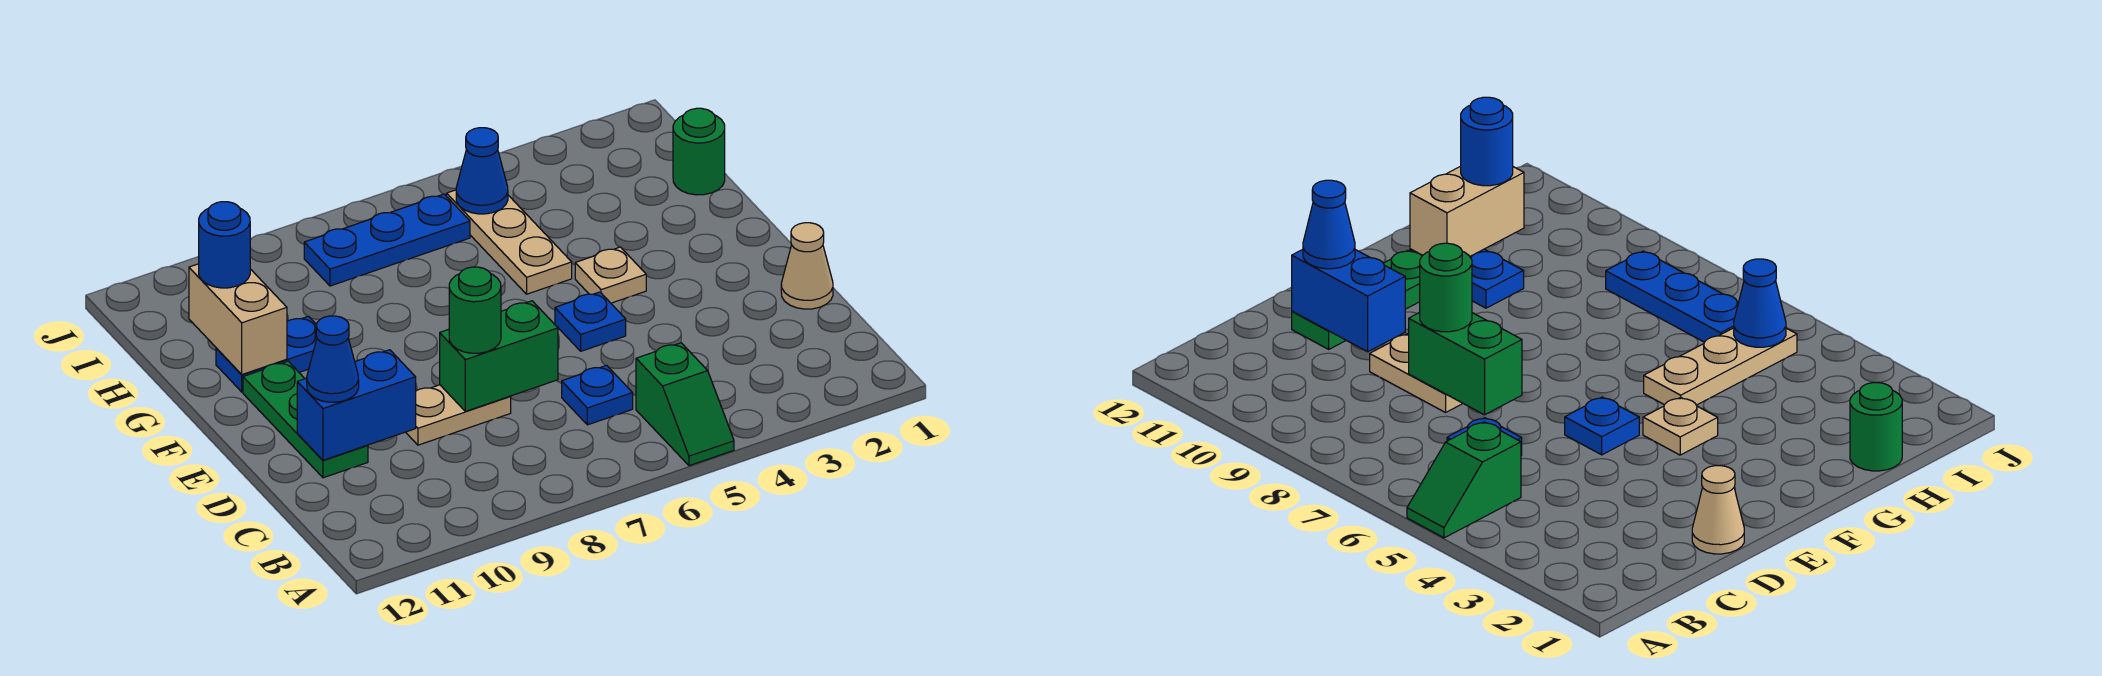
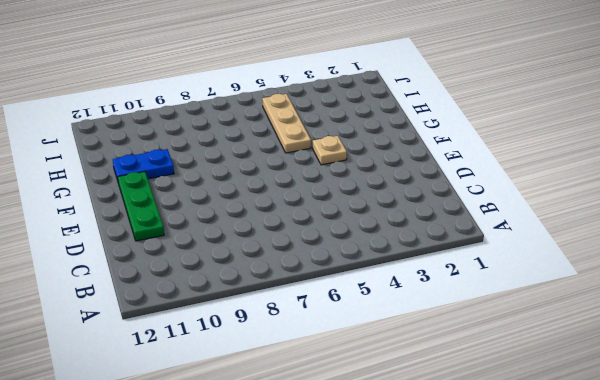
none -> green 1x2 slope [636,343,734,466]
none -> blue 1x1 plate [562,365,633,425]
none -> tan 1x1 cone [781,223,833,309]

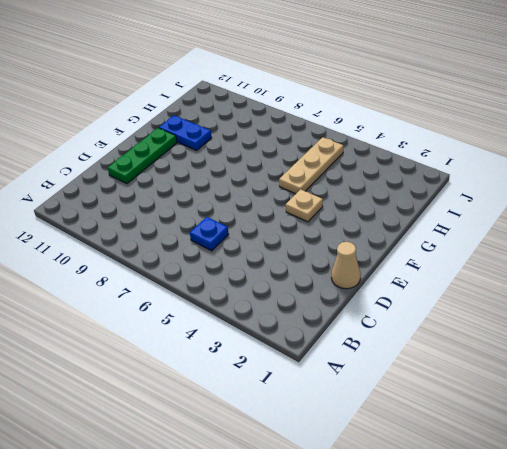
none -> green 1x2 slope [636,343,734,466]
none -> tan 1x2 plate [406,385,511,445]
none -> blue 1x1 plate [555,292,626,351]

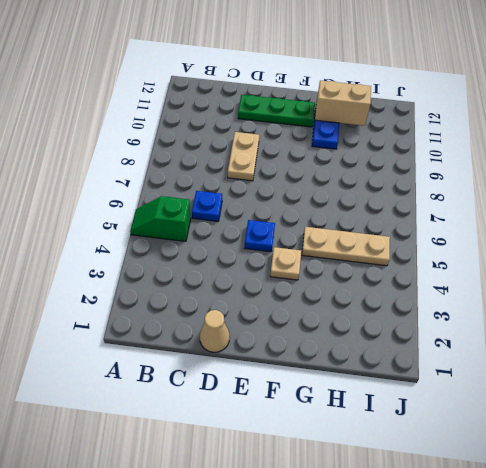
none -> green 1x1 round brick [673,108,725,195]
none -> blue 1x3 plate [304,194,470,286]
none -> green 1x2 brick [440,301,558,411]

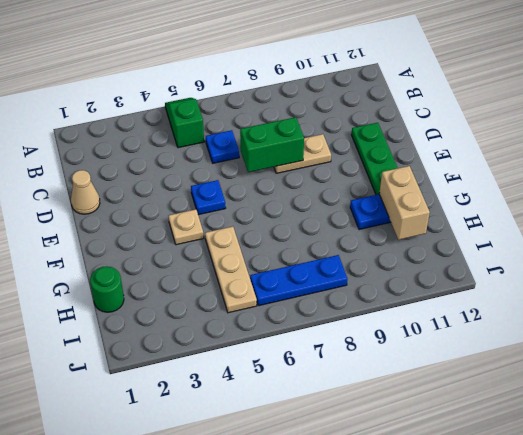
none -> blue 1x2 brick [297,350,416,460]
none -> blue 1x1 cone [456,128,508,214]
none -> green 1x1 round brick [449,267,501,353]

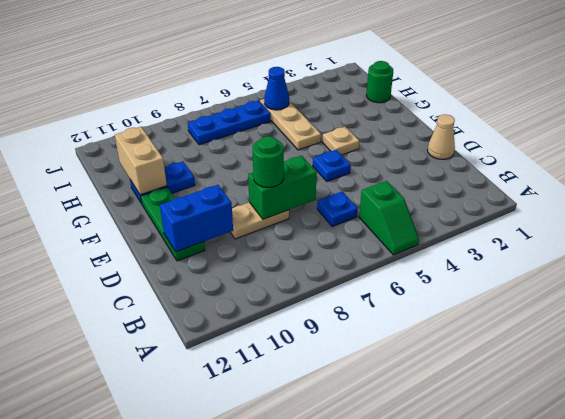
none -> blue 1x1 cone [307,316,359,402]
none -> blue 1x1 round brick [199,202,250,288]

